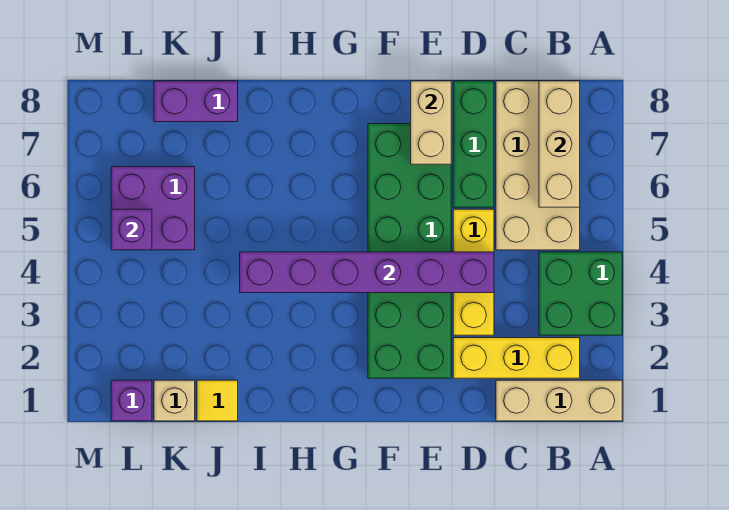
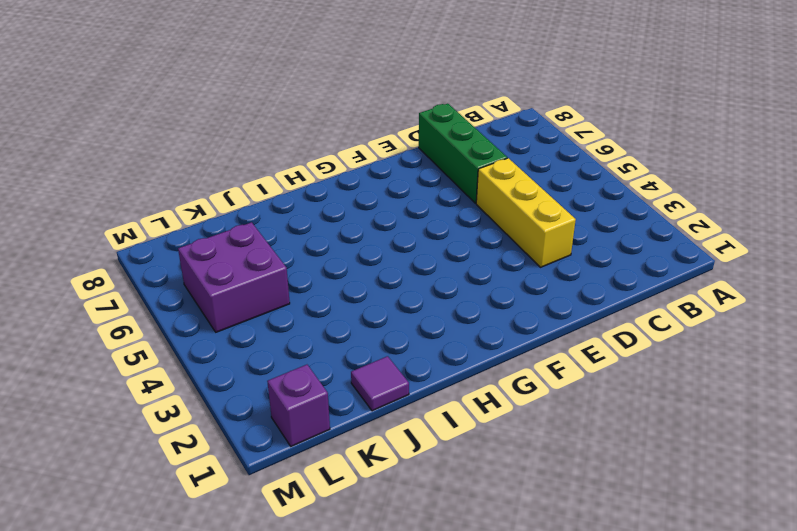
purple 1x1 tile [351,356,409,411] -> yellow 1x1 tile [197,380,238,421]
none -> tan 1x3 brick [496,380,622,421]
none -> green 2x2 brick [539,252,622,335]
none -> yellow 1x3 brick [453,338,580,378]

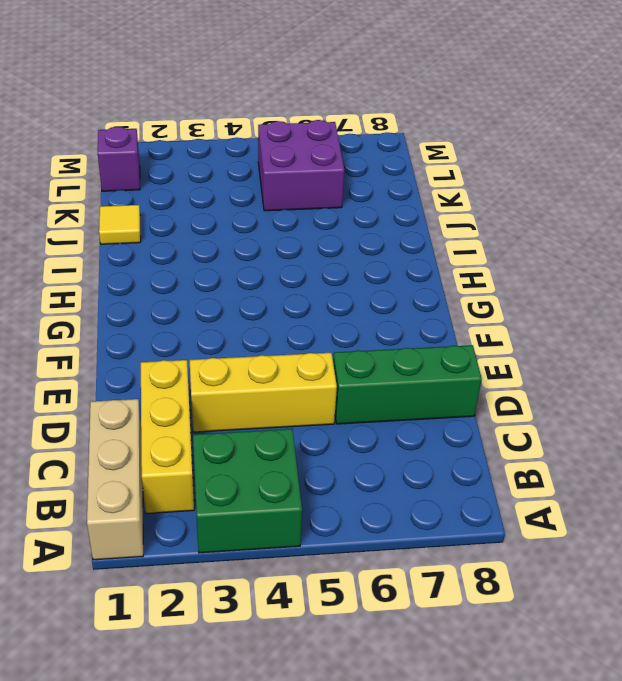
none -> tan 2x4 brick [496,81,580,250]
none -> green 2x6 brick [368,124,451,378]
none -> purple 1x2 brick [154,81,238,122]

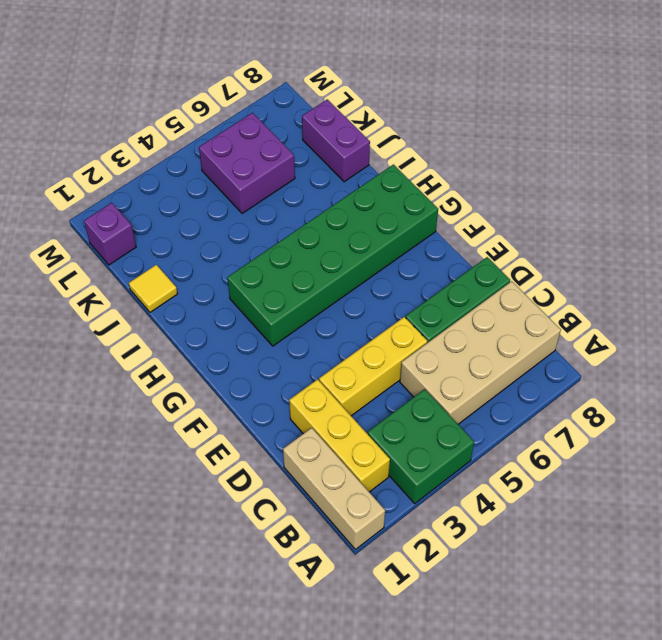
green 2x6 brick [227,165,438,346] -> green 2x6 brick moved to [368,124,451,378]
none -> tan 1x1 brick [154,380,195,421]
none -> tan 1x3 brick [539,81,580,207]
none -> purple 1x6 brick [240,252,494,293]

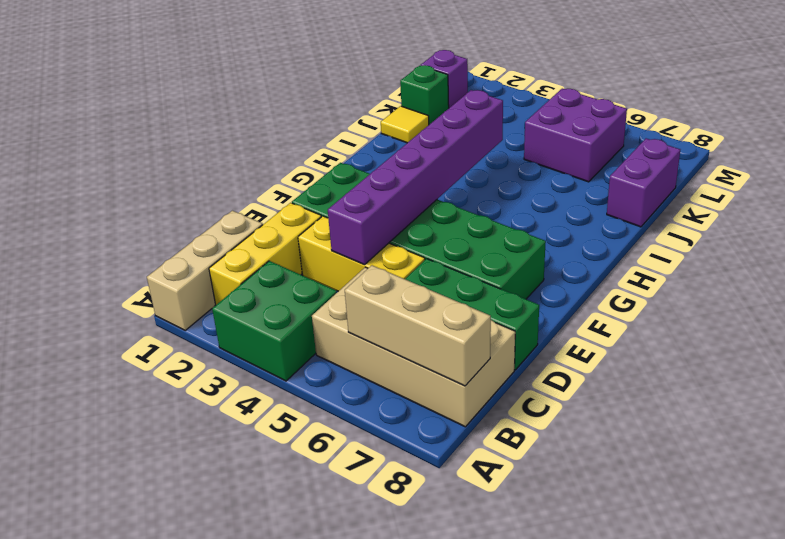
green 1x1 brick [400,65,449,125] -> tan 1x1 brick [154,380,195,421]
none -> tan 1x2 brick [411,81,451,164]
none -> purple 1x1 brick [111,209,152,250]

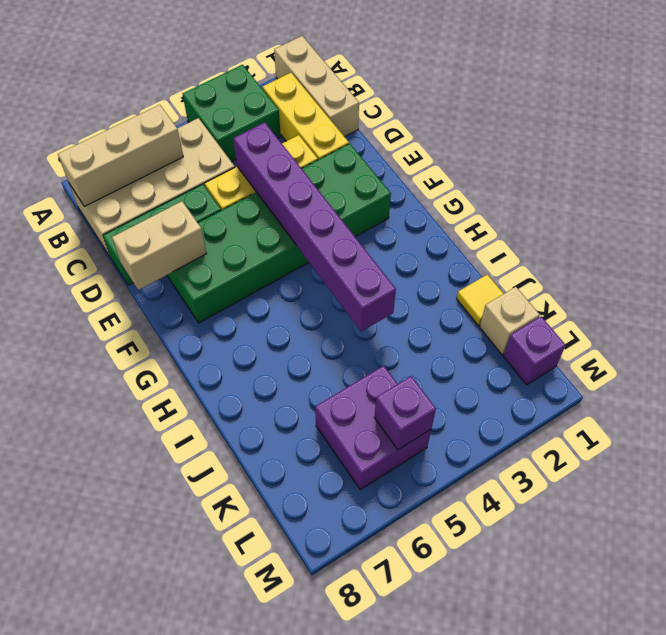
none -> purple 1x2 brick [154,81,238,122]

